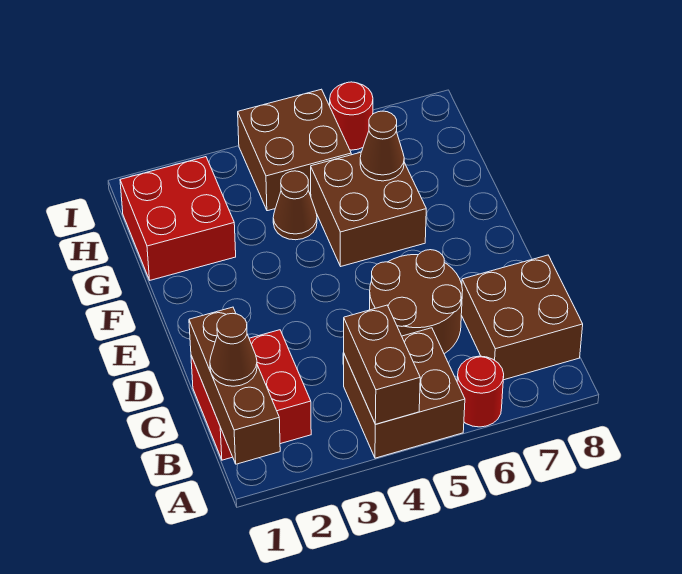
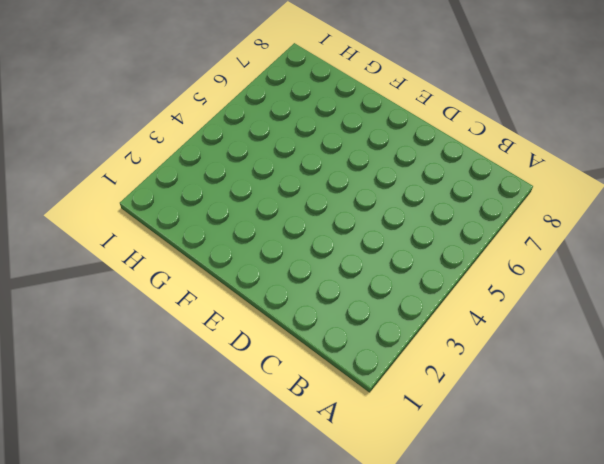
none -> brown 2x2 brick [344,328,465,458]
none -> red 1x1 round brick [457,356,504,427]
none -> red 2x2 brick [191,330,311,460]

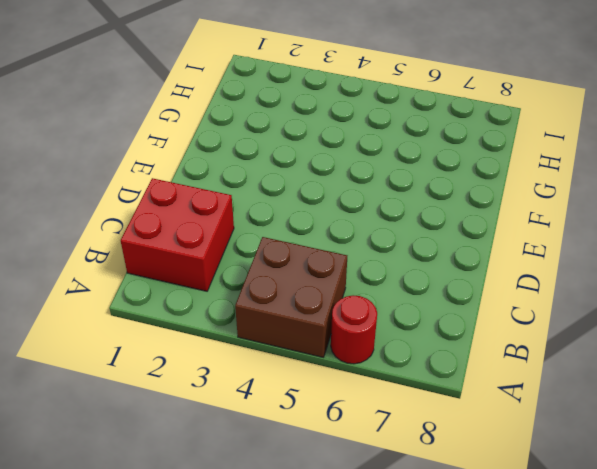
none -> brown 2x2 brick [461,255,583,380]
none -> brown 2x2 round brick [370,250,463,354]
none -> brown 2x2 brick [311,152,426,266]

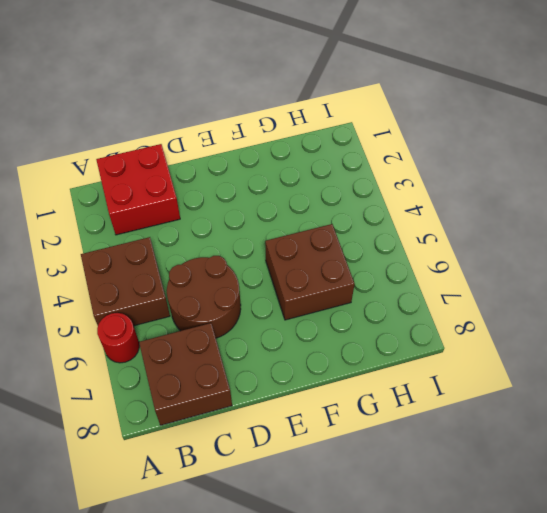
none -> red 2x2 brick [120,157,236,280]
none -> brown 1x1 cone [273,171,317,240]
none -> brown 2x2 brick [238,89,351,211]

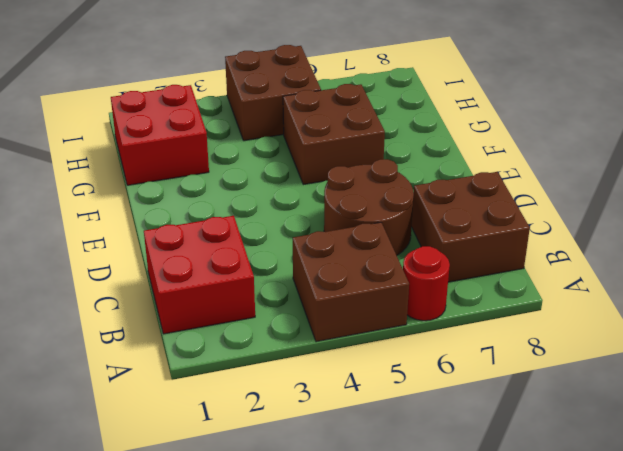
none -> brown 1x1 cone [273,171,317,240]
none -> red 1x1 round brick [330,82,373,150]
none -> brown 1x3 brick [189,307,280,464]

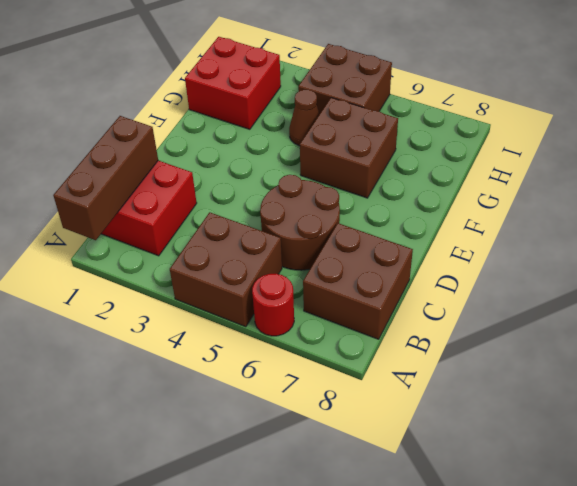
none -> red 1x1 round brick [330,82,373,150]
none -> brown 1x2 brick [344,305,420,424]
none -> brown 1x1 cone [360,111,404,181]

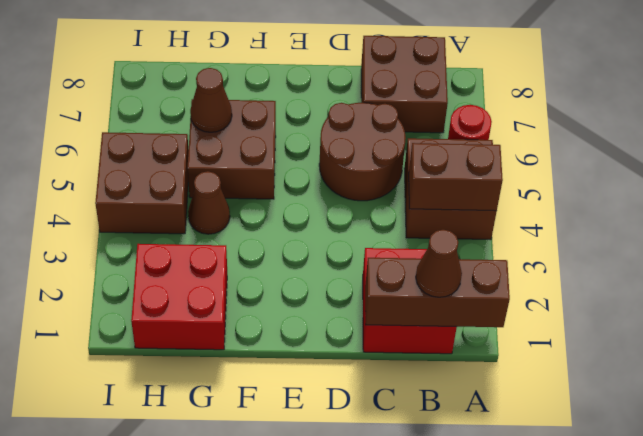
none -> red 1x1 round brick [330,82,373,150]

